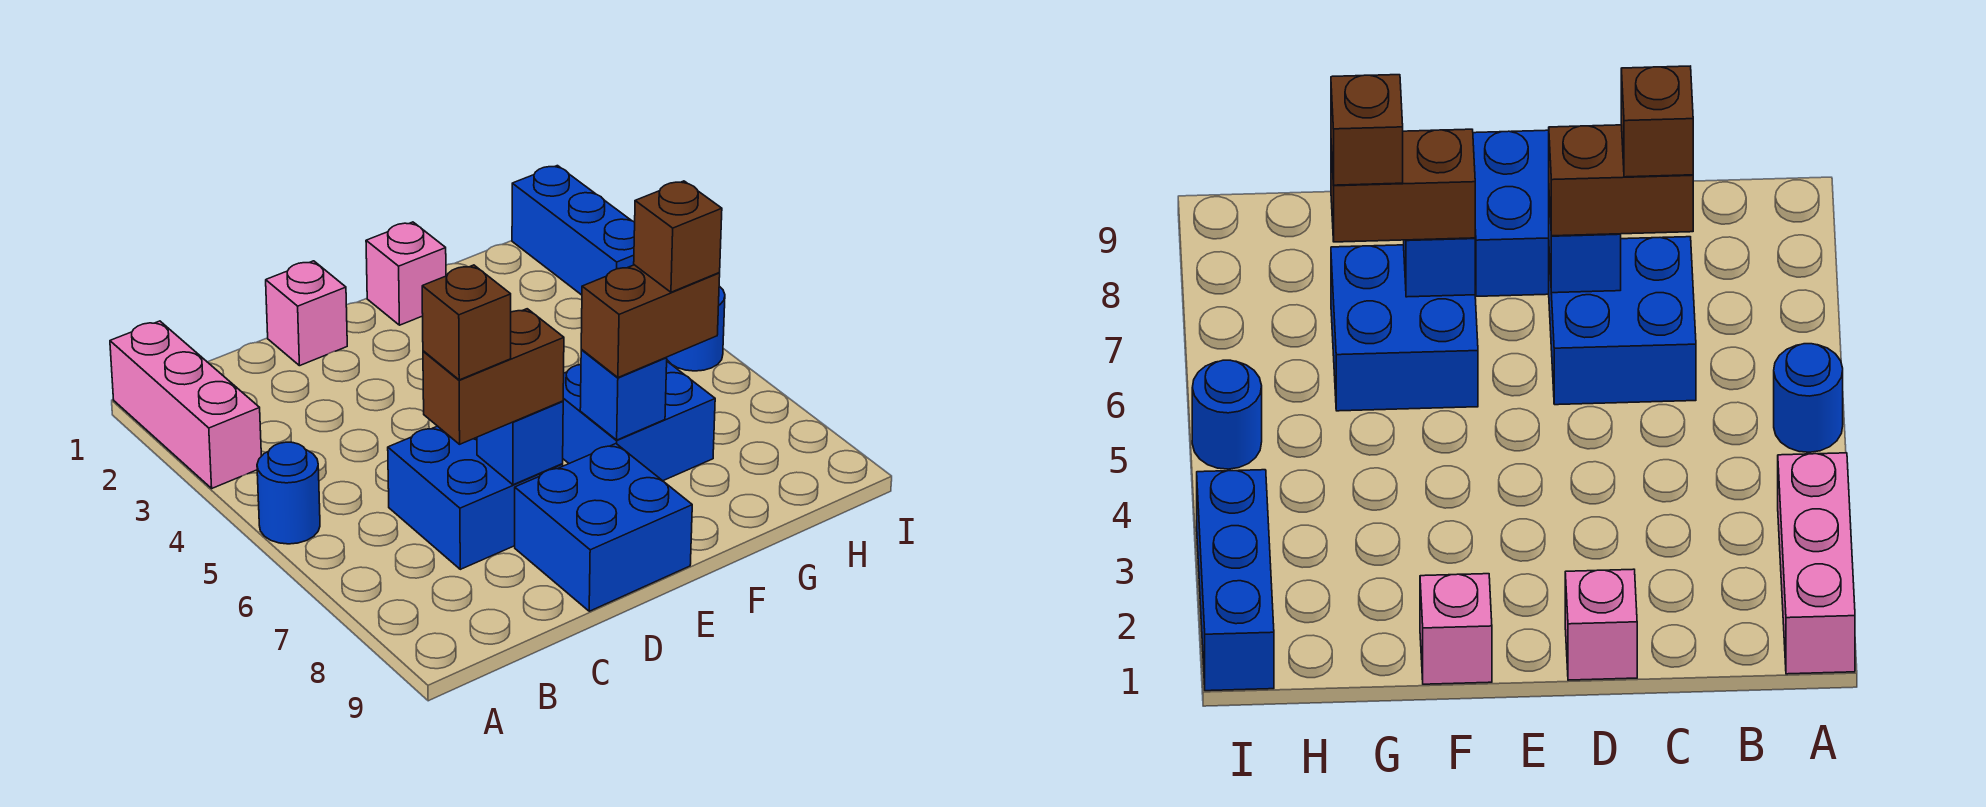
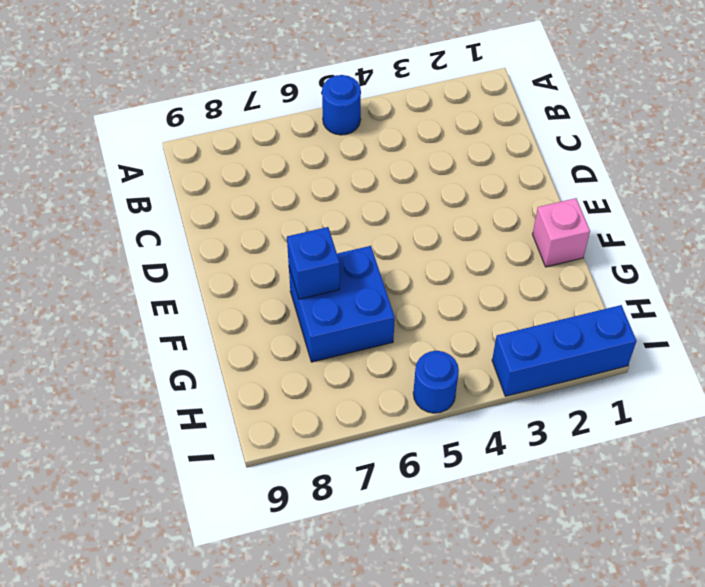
none -> pink 1x3 brick [110,321,261,488]
none -> blue 2x2 brick [388,426,563,569]
none -> pink 1x1 brick [266,261,347,366]

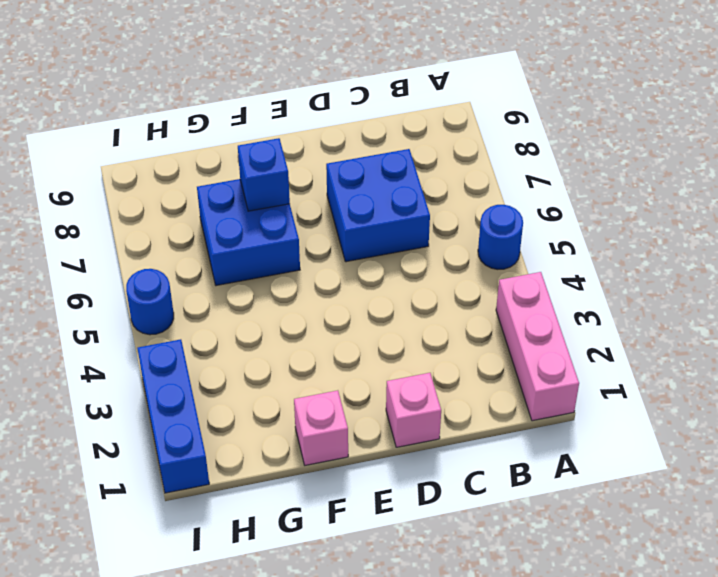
none -> blue 2x2 brick [515,444,692,611]
none -> blue 1x1 brick [477,401,563,485]
none -> brown 1x2 brick [423,309,564,444]

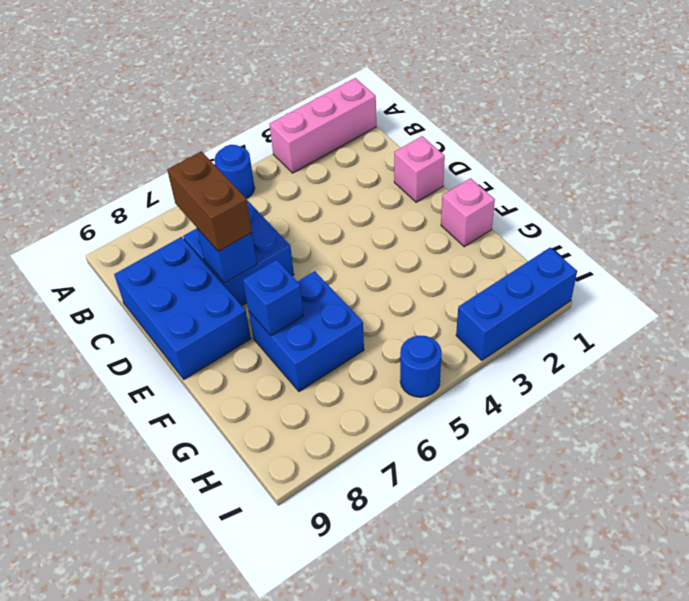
blue 2x3 brick [114,237,251,379] -> blue 2x2 brick [515,444,692,611]
none -> brown 1x2 brick [581,265,720,377]
none -> brown 1x1 brick [422,265,511,380]
none -> brown 1x1 brick [634,181,722,292]

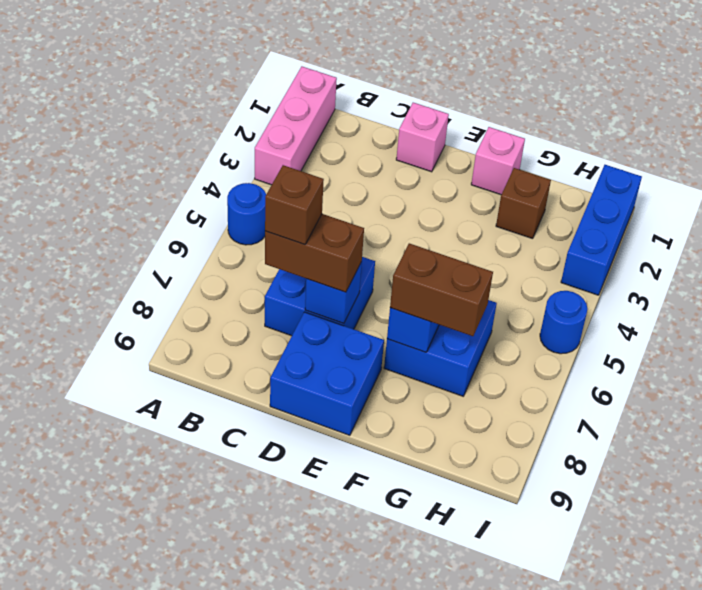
brown 1x1 brick [496,168,551,239] -> brown 1x1 brick moved to [634,181,722,292]

